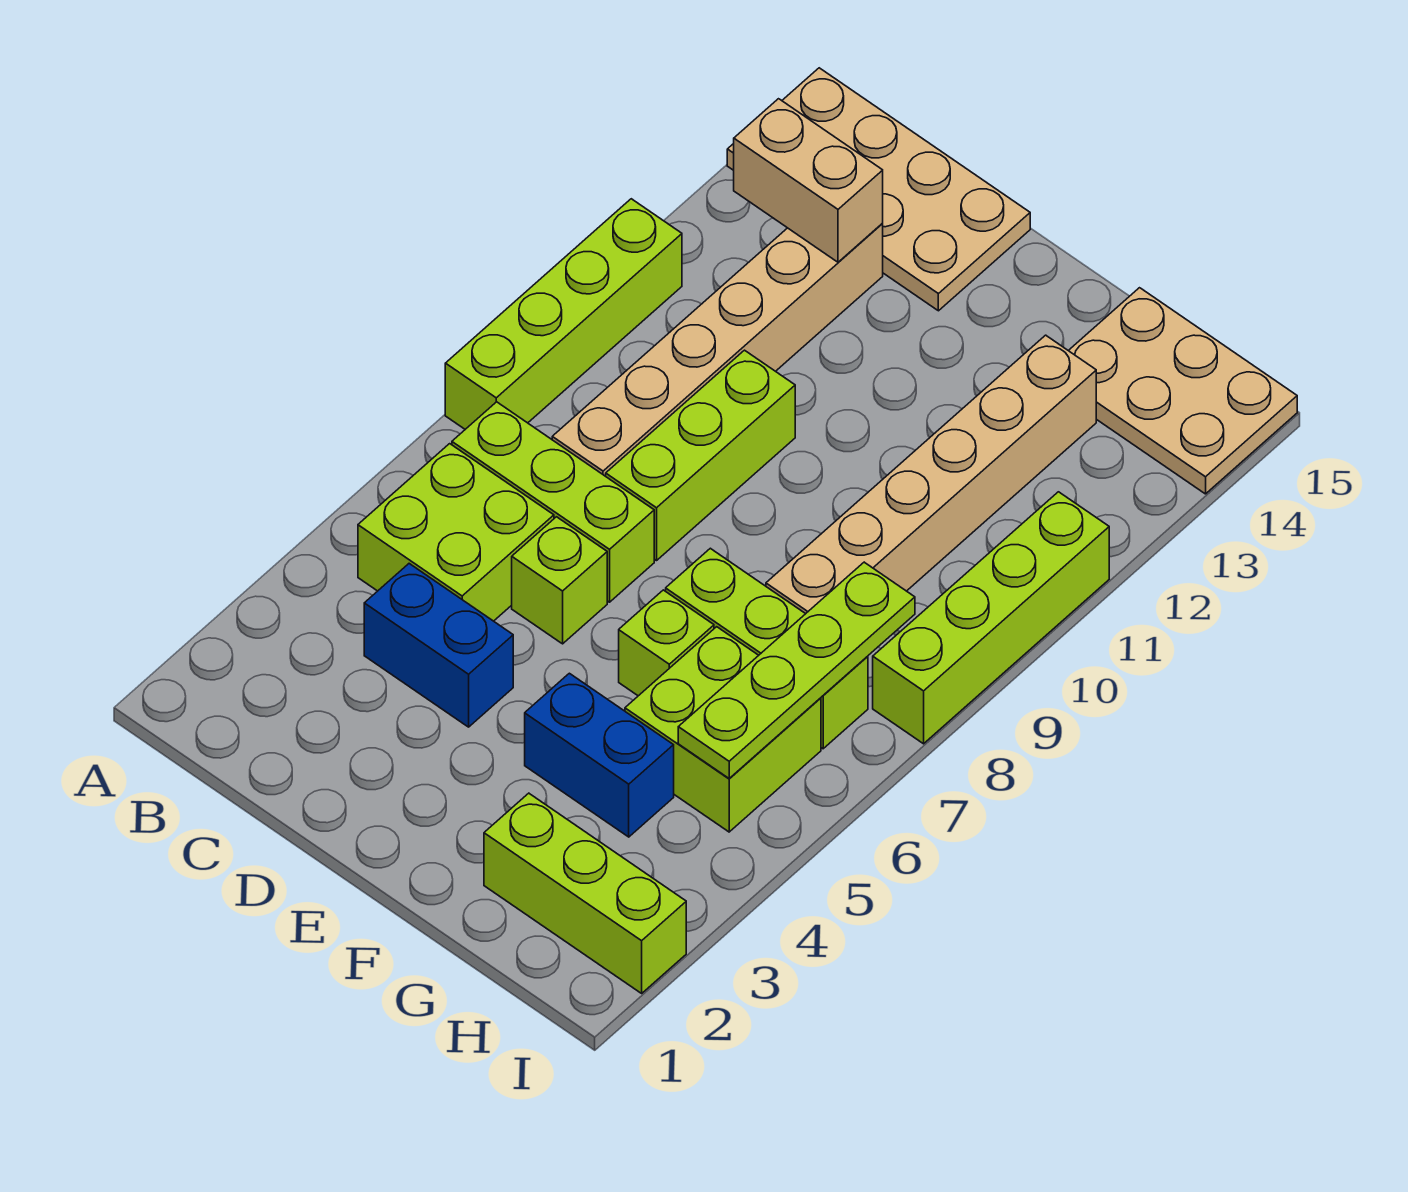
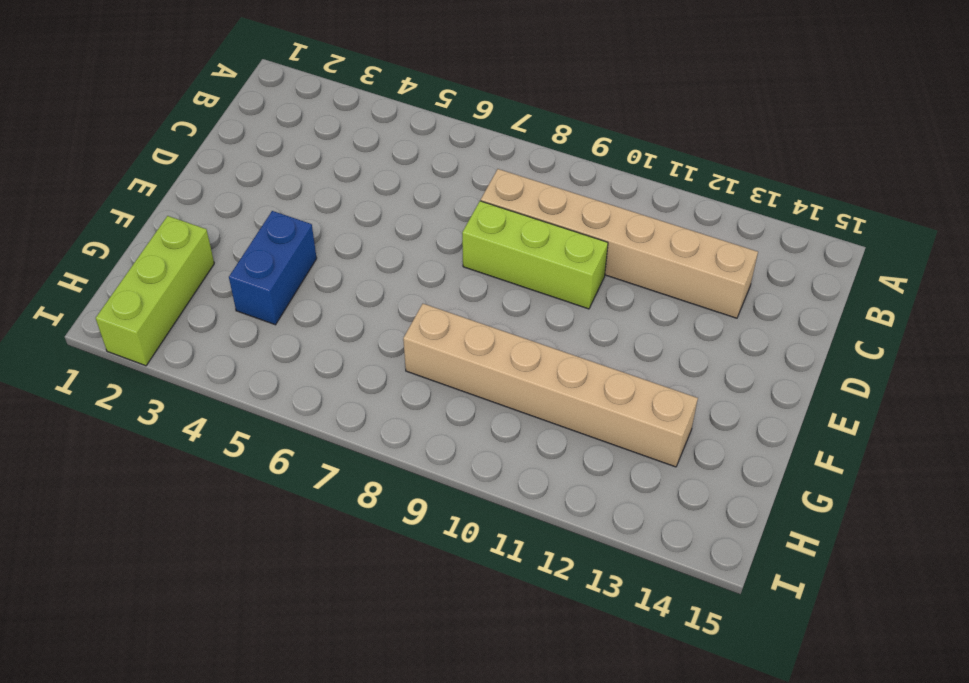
none -> lime 1x4 brick [445,199,682,429]
none -> tan 2x4 plate [727,68,1030,311]
none -> lime 2x2 brick [358,444,554,621]

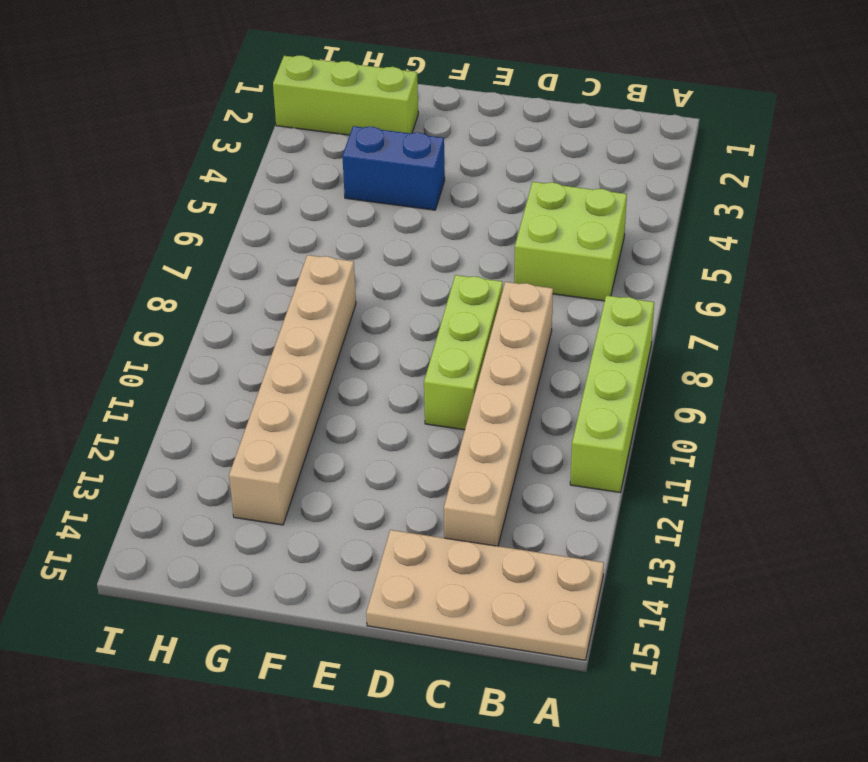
none -> lime 1x3 brick [452,402,654,602]
none -> blue 1x2 brick [364,564,513,727]
none -> lime 1x1 brick [512,517,607,644]

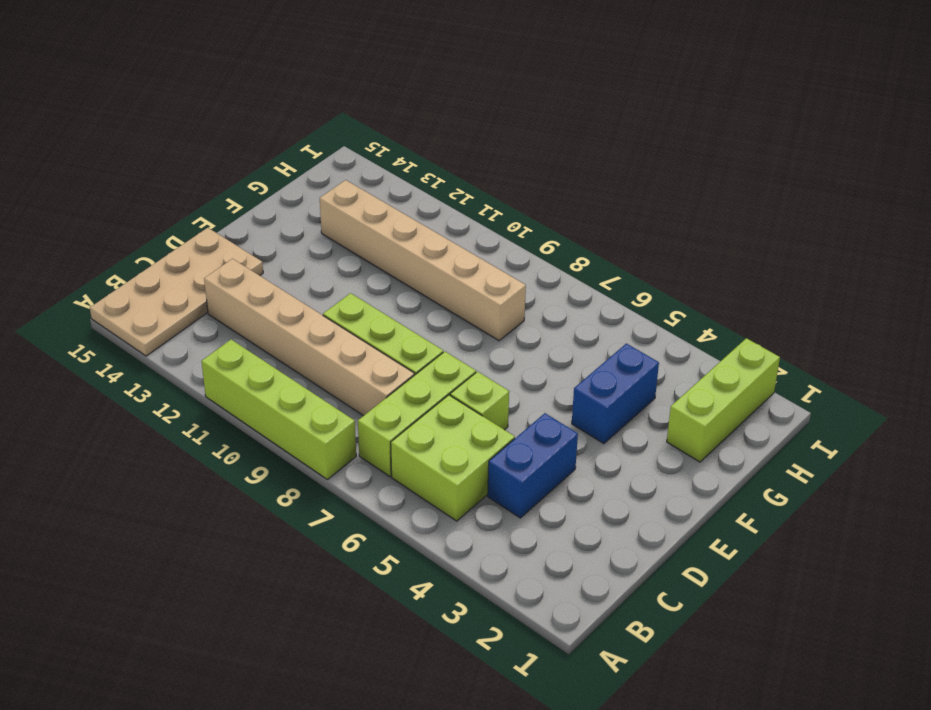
none -> lime 1x1 brick [619,590,714,696]
none -> lime 1x3 brick [666,548,868,749]
none -> lime 2x2 brick [625,627,821,832]

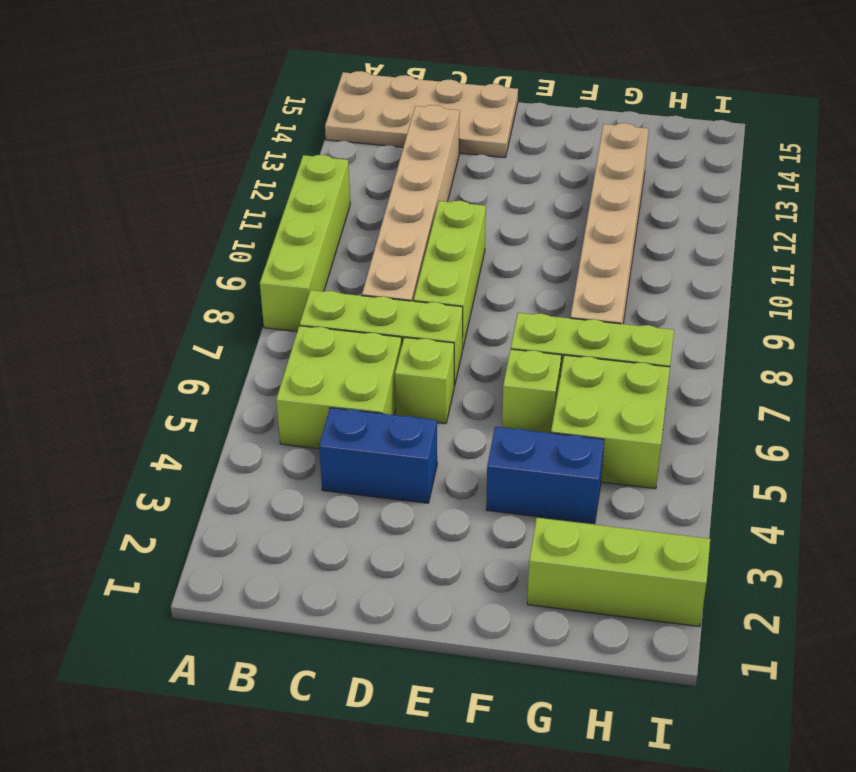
none -> tan 2x3 plate [1068,288,1297,494]
none -> lime 1x4 brick [873,492,1109,744]
none -> tan 1x2 brick [734,99,883,262]

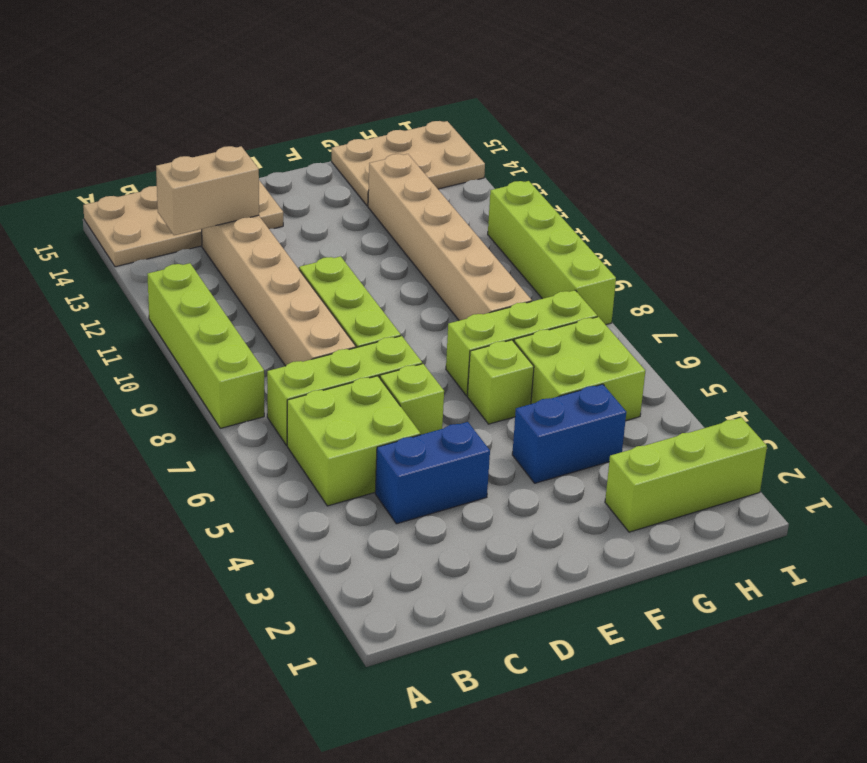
none -> lime 1x4 plate [678,562,915,779]

